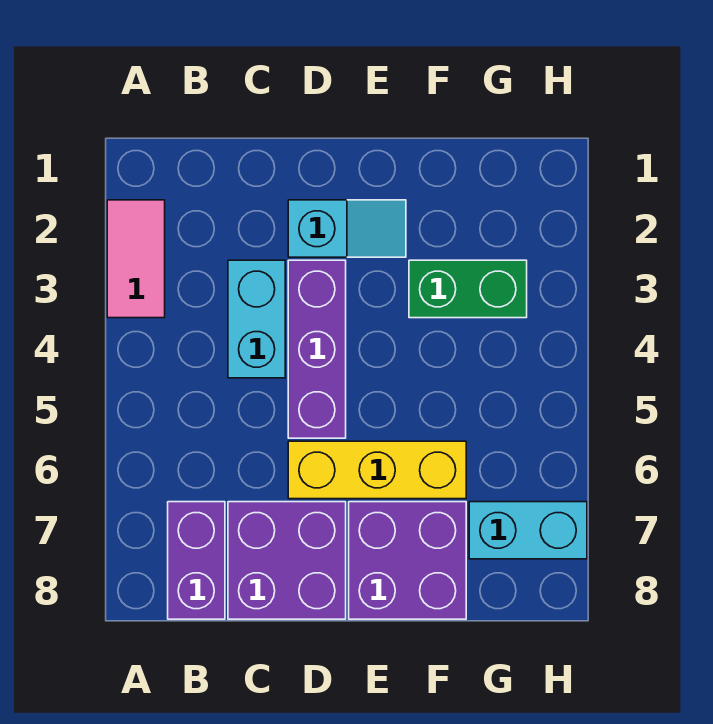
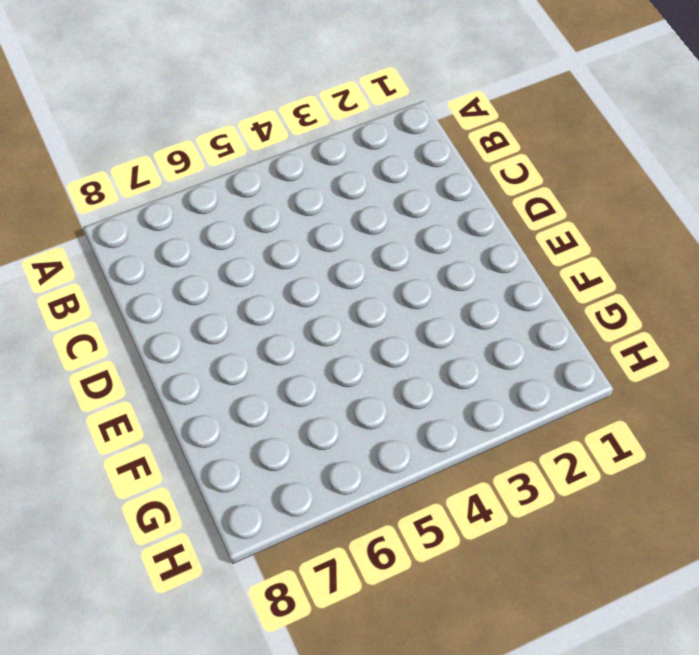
none -> pink 1x2 tile [107,200,165,318]
none -> purple 1x2 brick [168,502,225,619]

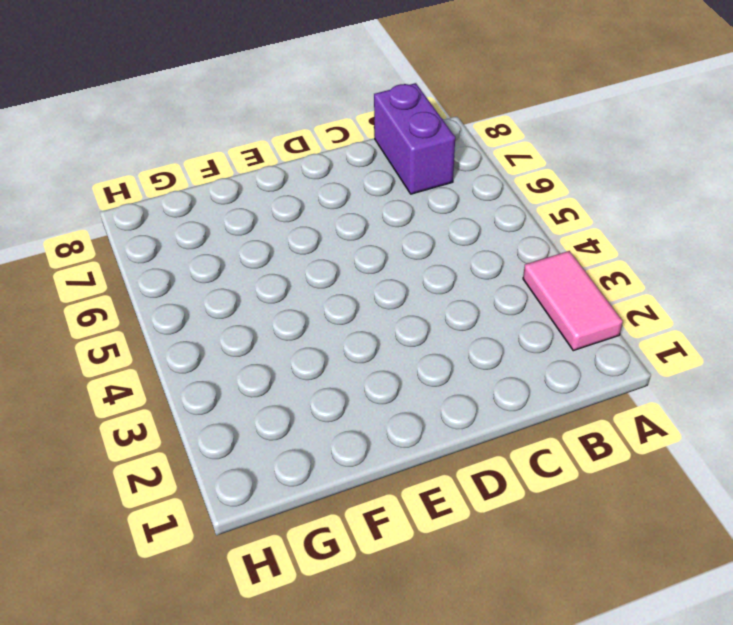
none -> cyan 1x2 brick [228,260,285,378]
none -> purple 2x2 brick [228,502,346,619]

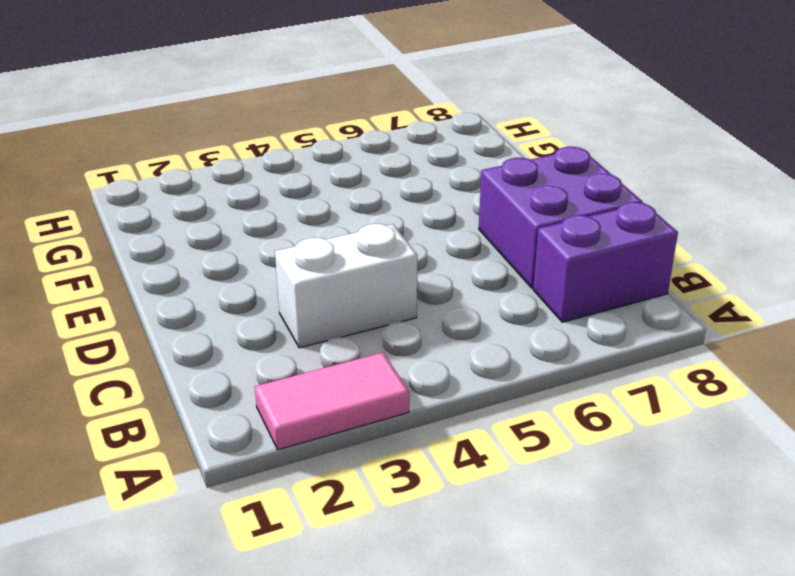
white 1x2 brick [275,224,418,348] -> cyan 1x2 brick [228,260,285,378]
none -> cyan 1x2 slope [288,200,406,257]
none -> purple 1x3 brick [288,260,346,438]

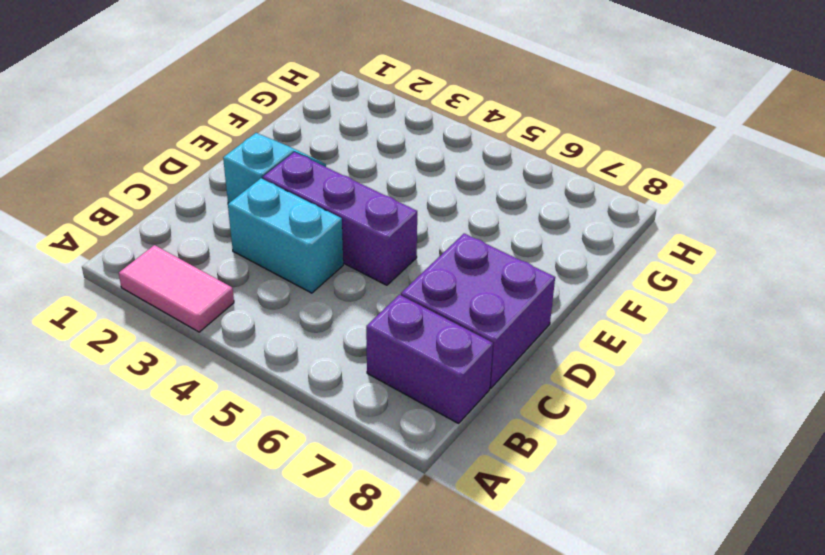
none -> yellow 1x3 brick [288,441,466,499]
none -> purple 2x2 brick [349,502,466,619]

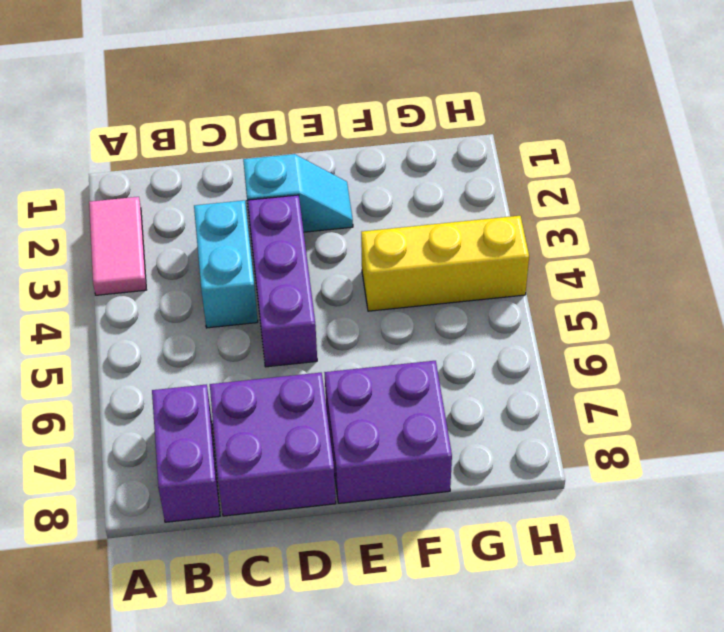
yellow 1x3 brick [361,216,529,311] -> yellow 1x3 brick moved to [288,441,466,499]
none -> green 1x2 brick [409,260,527,318]
none -> cyan 1x2 brick [469,502,587,559]

